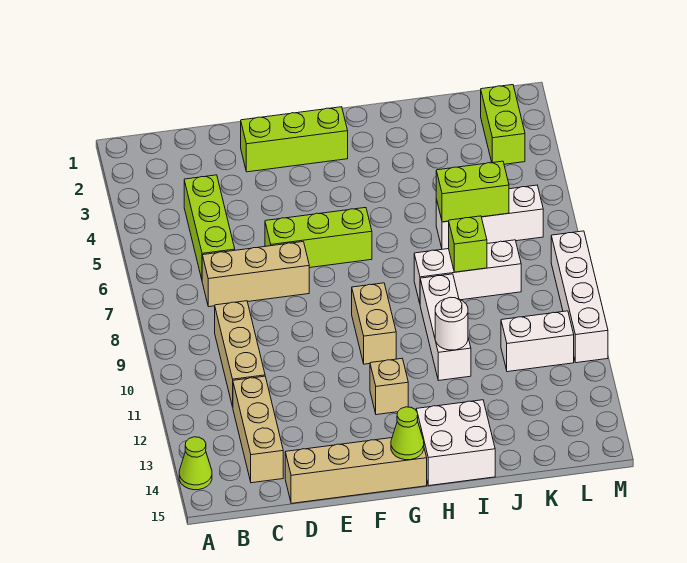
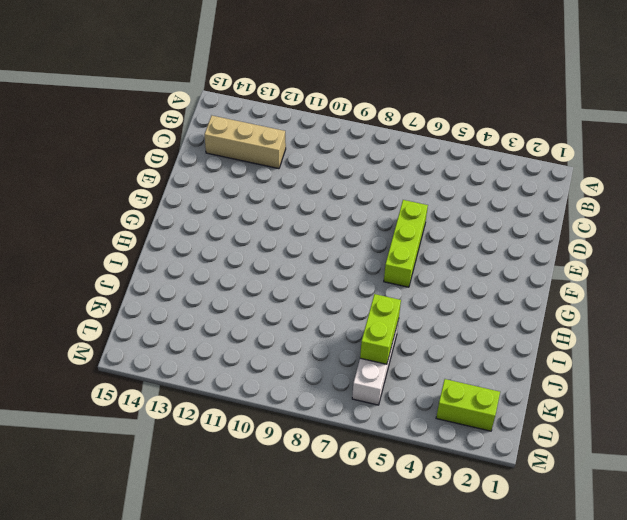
none -> lime 1x1 cone [179,437,212,490]
none -> lime 1x3 brick [184,175,235,279]
none -> tan 1x3 brick [202,242,309,307]

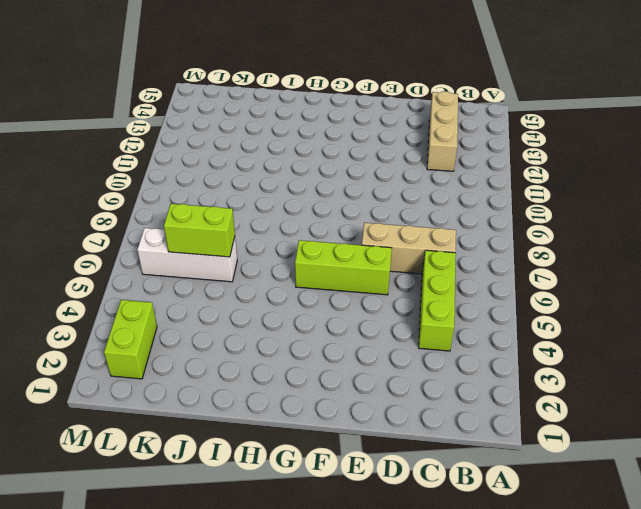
none -> lime 1x1 cone [179,437,212,490]
none -> tan 1x3 brick [215,301,265,407]
none -> tan 1x4 brick [285,438,427,503]

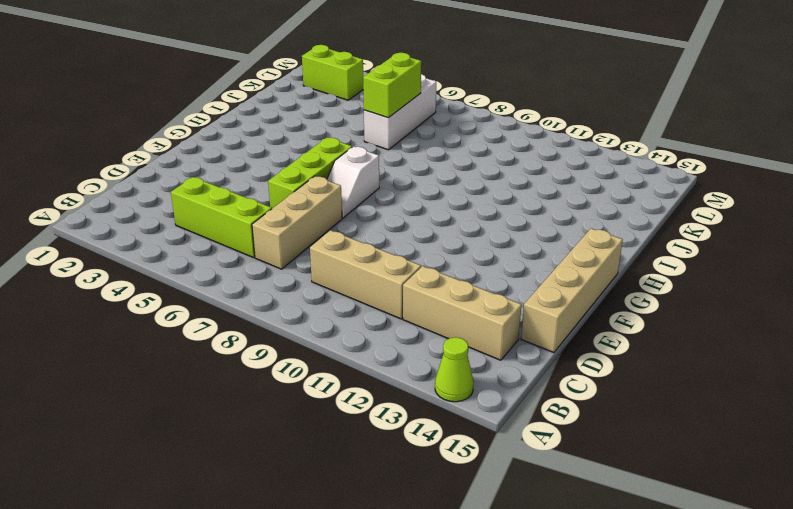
white 1x2 slope [327,147,379,218] -> none
none -> lime 1x3 brick [241,107,348,172]
none -> tan 1x2 brick [352,283,396,364]
none -> tan 1x1 brick [370,359,408,415]

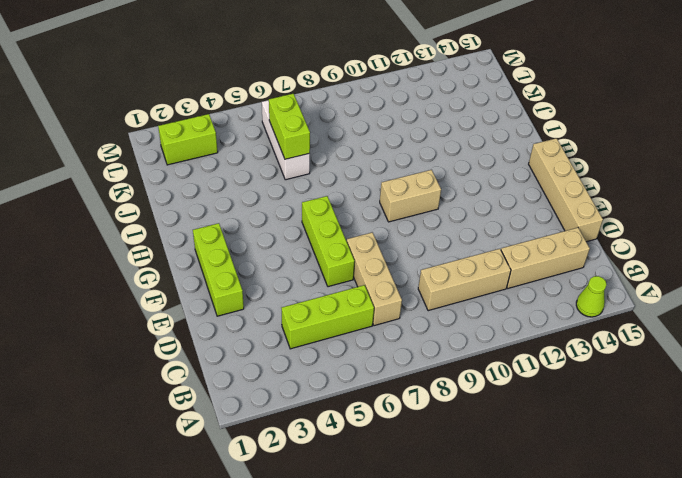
none -> tan 1x1 brick [370,359,408,415]
none -> white 2x2 brick [416,400,495,486]
none -> white 1x3 brick [414,240,521,303]

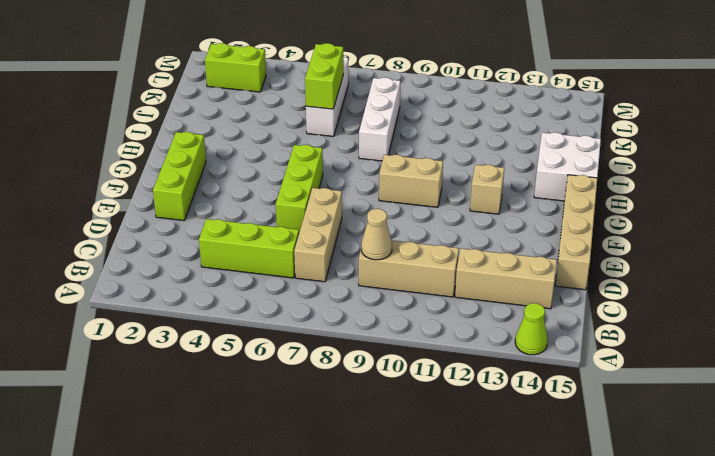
tan 1x1 cone [361,209,392,260] -> none
none -> white 1x3 brick [420,274,471,381]
none -> white 1x2 brick [501,311,574,372]
none -> white 1x4 brick [551,231,608,363]

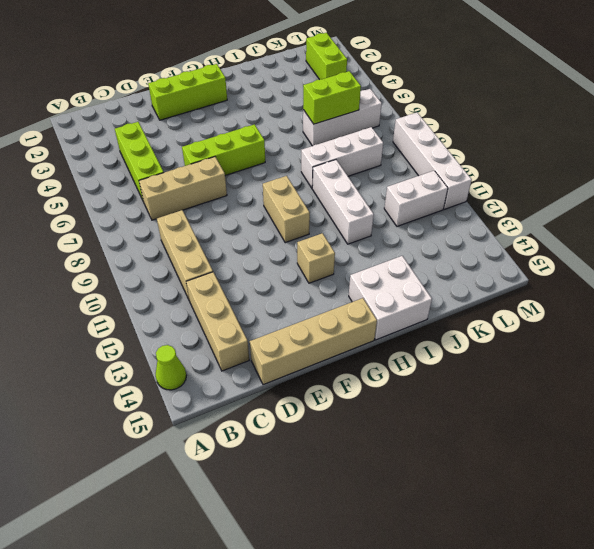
none -> lime 1x1 cone [391,407,424,460]
none -> white 1x1 round brick [435,297,468,350]
none -> lime 1x1 brick [449,216,487,272]

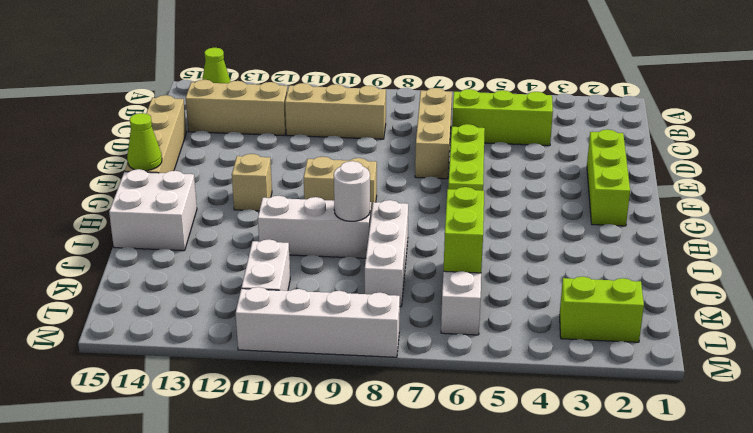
white 1x1 round brick [334,161,370,221] -> white 1x1 round brick moved to [435,297,468,350]
none -> lime 1x1 brick [449,216,487,272]

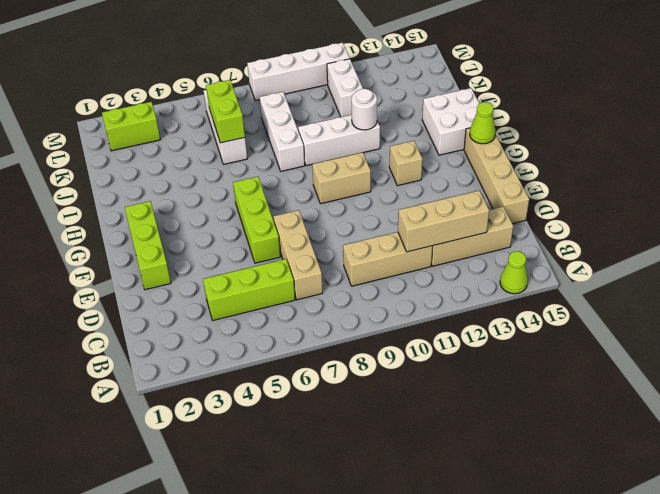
tan 1x3 brick [398,191,489,252] -> none
none -> lime 1x1 brick [449,216,487,272]

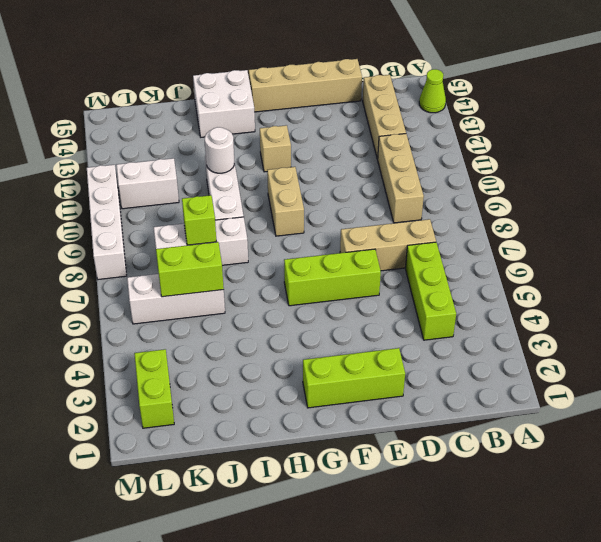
none -> lime 1x1 cone [391,407,424,460]

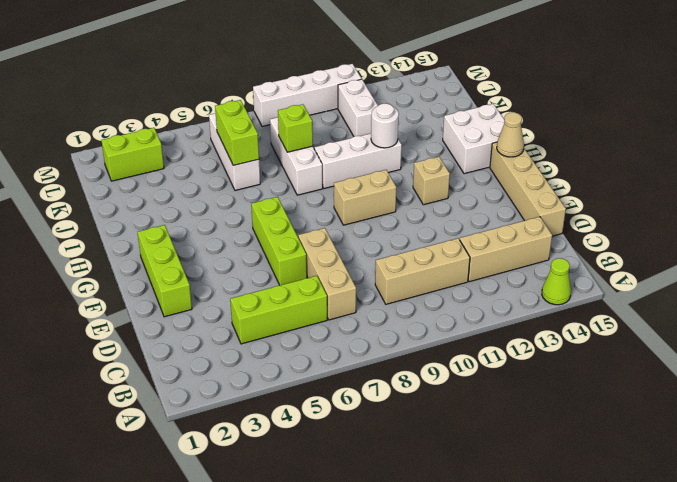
tan 1x1 cone [497,112,524,157] -> lime 1x1 cone [391,407,424,460]

